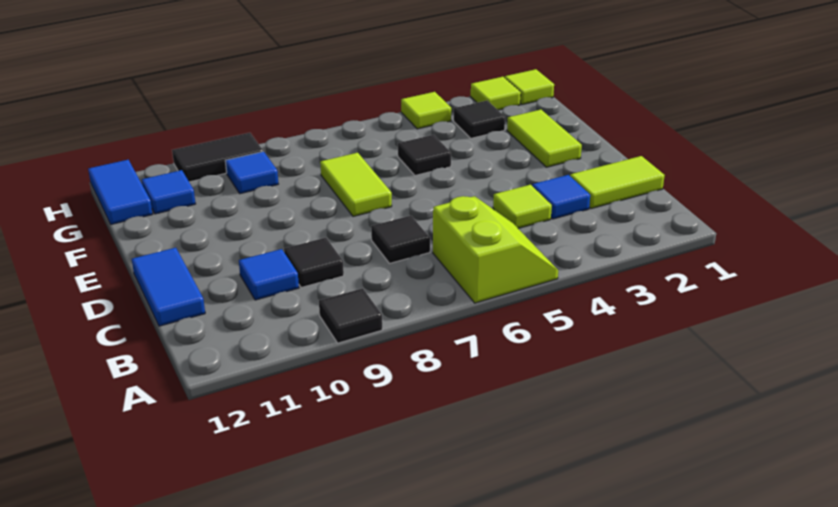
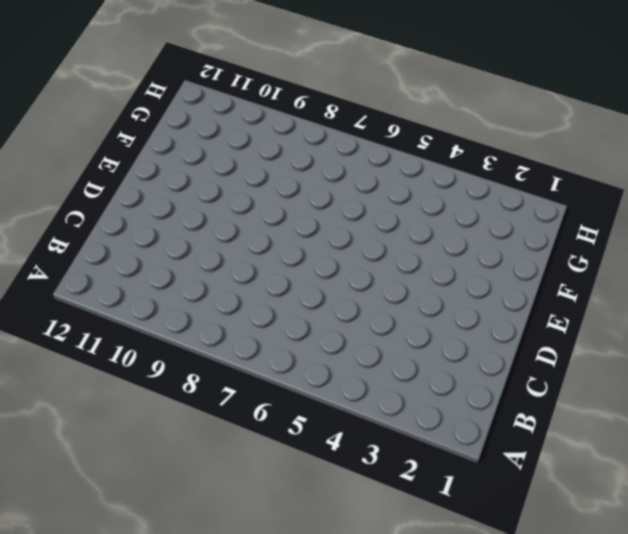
none -> lime 2x2 slope [433,196,558,303]
none -> black 1x1 tile [319,288,382,343]
none -> lime 1x2 tile [570,156,665,209]

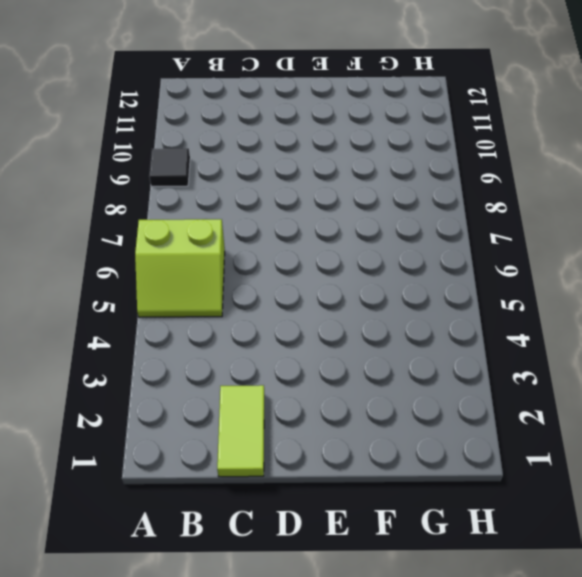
none -> blue 1x1 tile [532,175,590,219]
none -> lime 1x1 tile [493,185,552,228]
none -> black 1x1 tile [371,216,430,263]

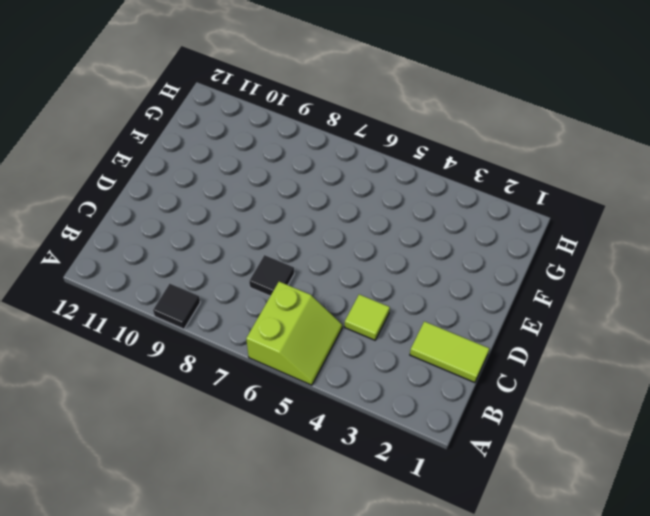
none -> blue 1x1 tile [532,175,590,219]
none -> black 1x1 tile [284,238,344,288]
none -> blue 1x1 tile [239,249,299,300]

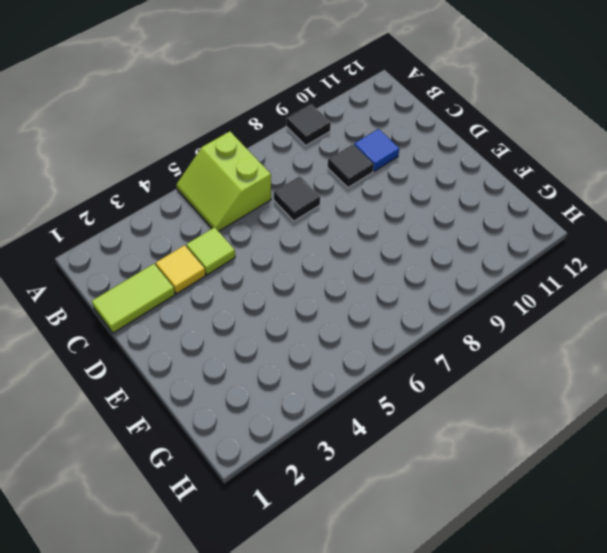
yellow 1x1 tile [156,245,206,294] -> blue 1x1 tile [532,175,590,219]
none -> blue 1x2 tile [132,248,205,326]
none -> lime 1x2 tile [507,110,582,167]
none -> lime 1x2 tile [320,153,392,216]

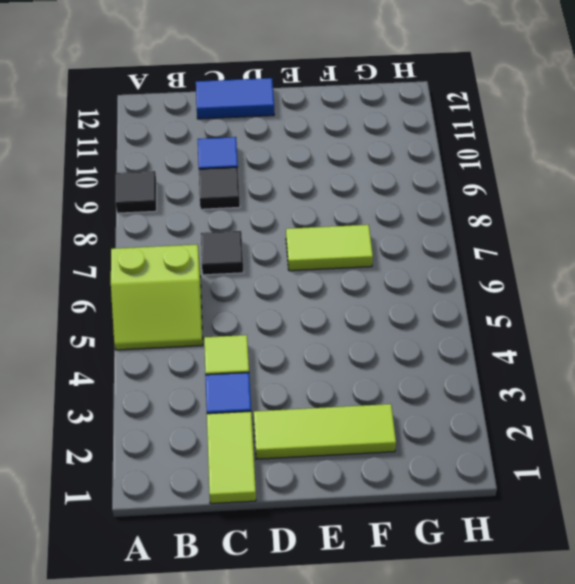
lime 1x3 tile [254,404,396,459] -> lime 1x2 tile [507,110,582,167]
none -> black 1x1 tile [398,135,451,175]
none -> black 1x1 tile [454,101,505,138]
none -> blue 1x1 tile [225,151,278,194]

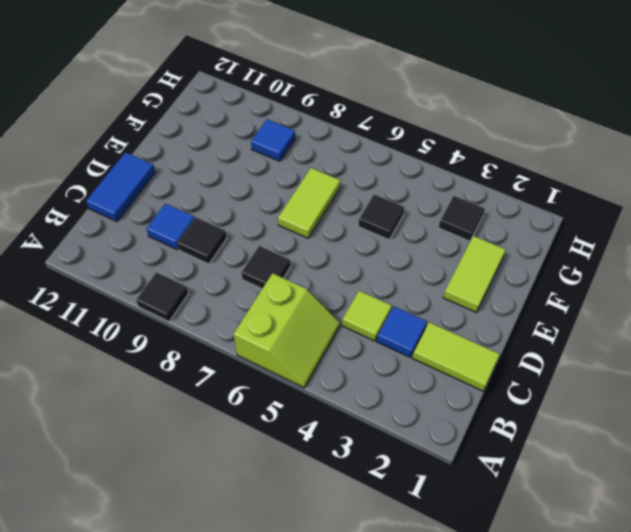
none -> blue 1x1 tile [142,170,196,214]
none -> blue 1x2 tile [88,160,152,224]
none -> lime 1x1 tile [505,69,554,105]

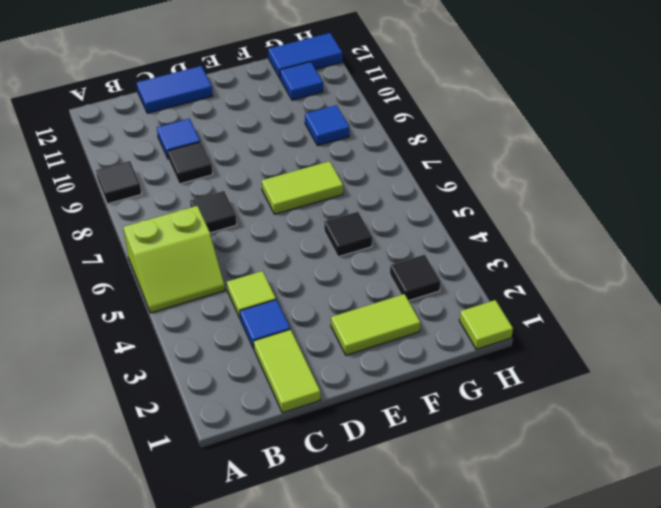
none -> lime 1x1 tile [471,77,521,110]
none -> lime 1x1 tile [401,92,451,129]
none -> black 1x2 tile [172,133,263,182]

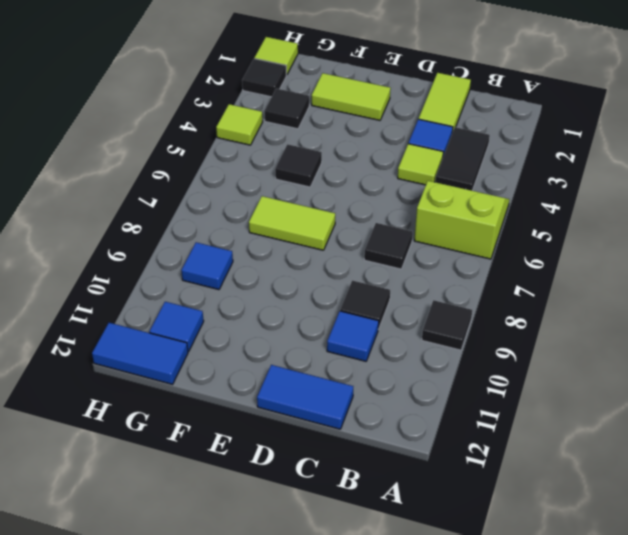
black 1x2 tile [435,127,490,191] -> black 1x2 tile moved to [172,133,263,182]
black 1x1 tile [242,59,286,97] -> lime 1x1 tile [471,77,521,110]

